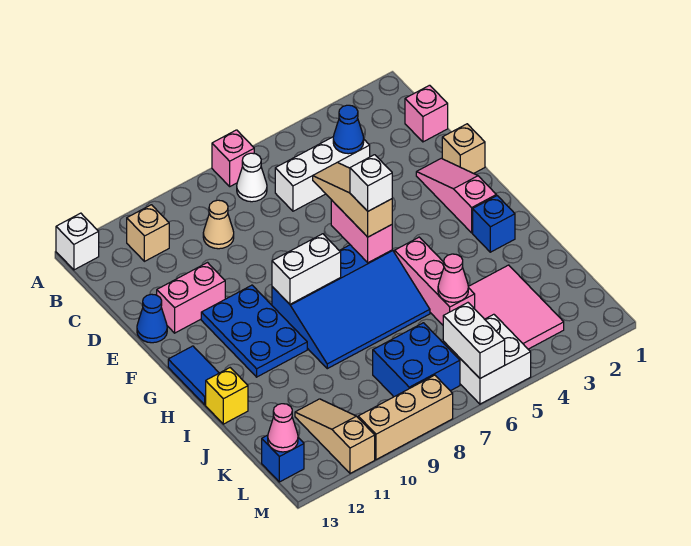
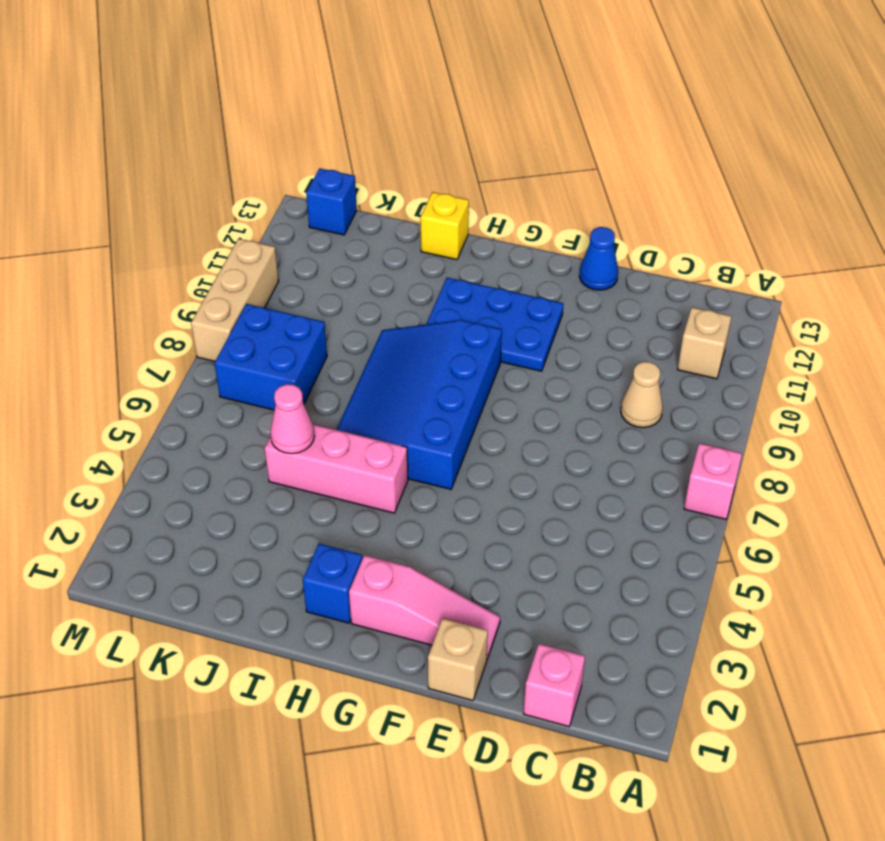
none -> white 1x1 brick [56,213,99,270]
none -> white 1x1 cone [237,153,267,202]
none -> white 1x3 brick [275,137,370,211]
none -> pink 1x2 brick [157,263,225,333]

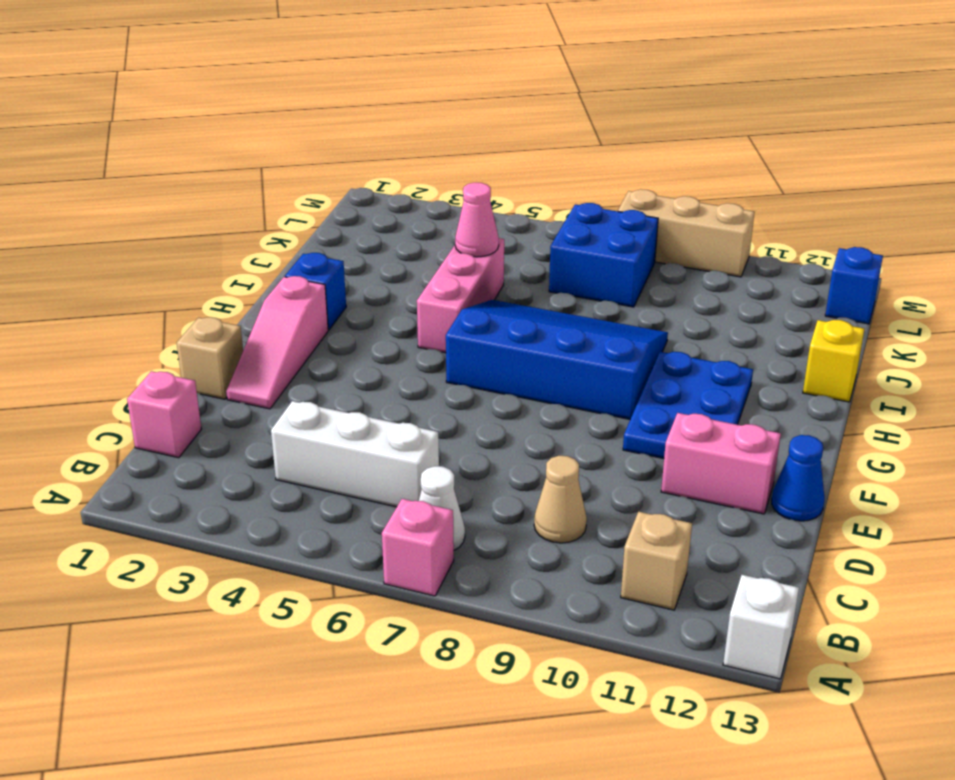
none -> blue 1x2 tile [168,346,219,405]
none -> pink 2x3 tile [468,265,564,349]
none -> tan 1x3 slope [295,399,375,473]
none -> white 2x2 brick [443,314,531,404]

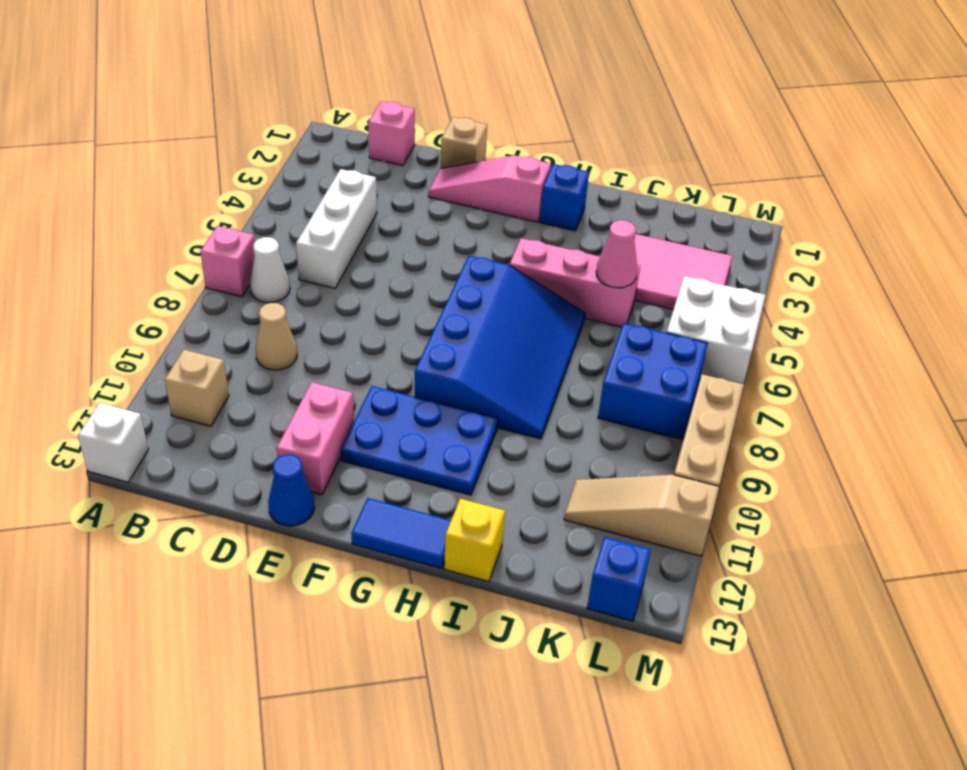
none -> blue 1x1 cone [333,105,364,154]
none -> pink 1x2 brick [331,200,392,263]
none -> white 1x2 brick [272,234,341,304]
none -> white 1x2 brick [443,303,505,378]

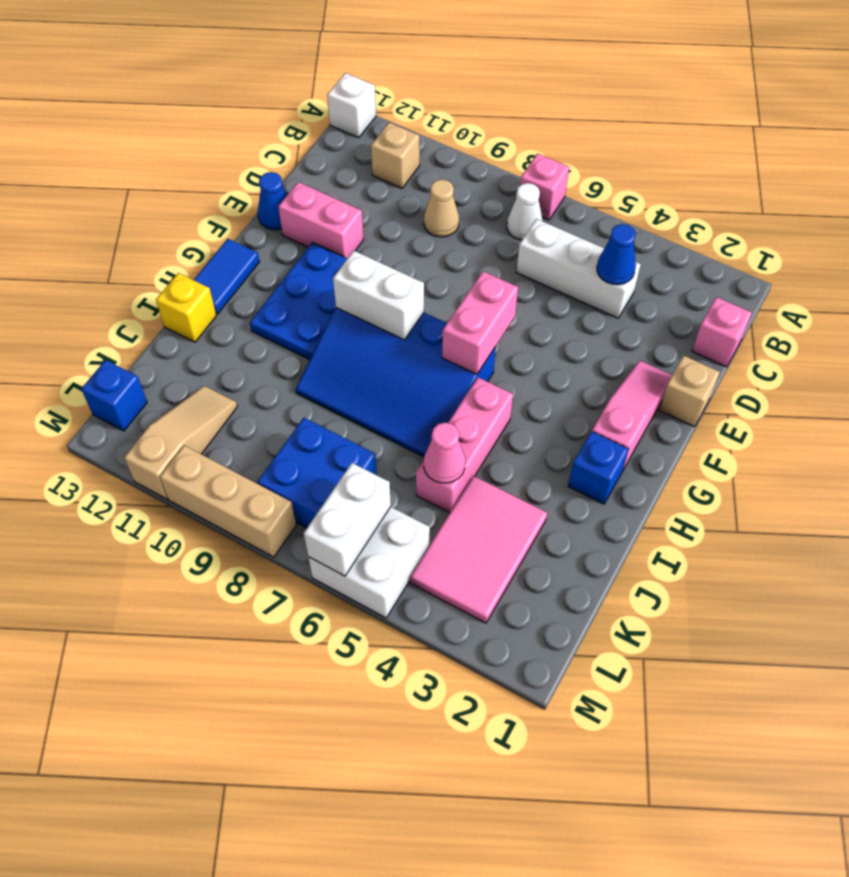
none -> pink 1x1 cone [268,404,298,452]
none -> tan 1x3 slope [313,162,392,237]
none -> white 1x1 brick [350,155,392,211]

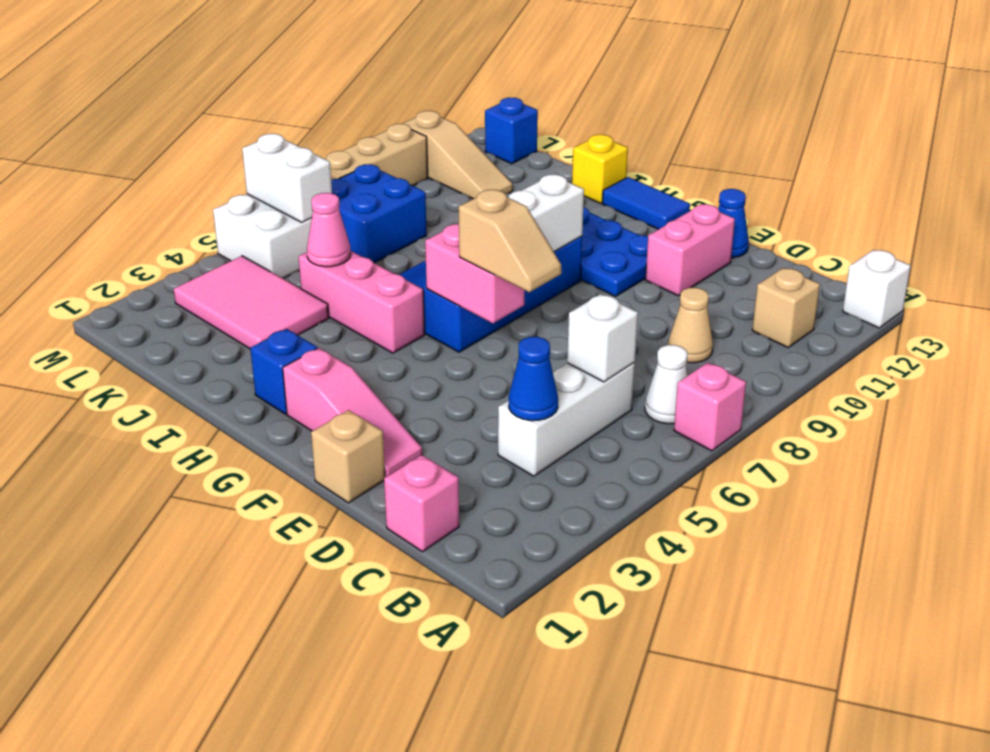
white 1x1 brick [567,294,638,382] -> white 1x1 brick moved to [350,155,392,211]
tan 1x2 slope [459,190,561,292] -> tan 1x3 slope [313,162,392,237]
none -> pink 1x1 cone [268,404,298,452]

